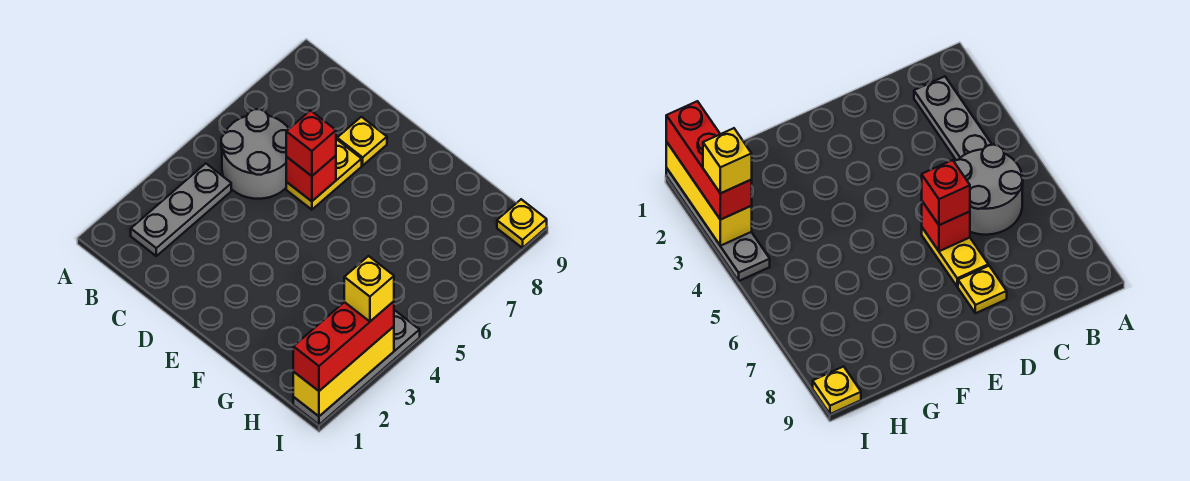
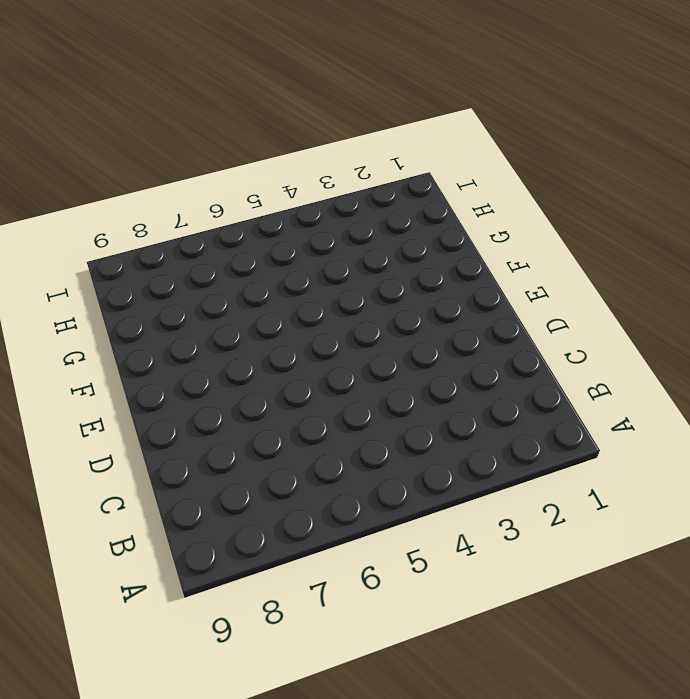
none -> grey 1x3 plate [131,164,231,256]
none -> grey 2x2 round brick [221,109,289,199]

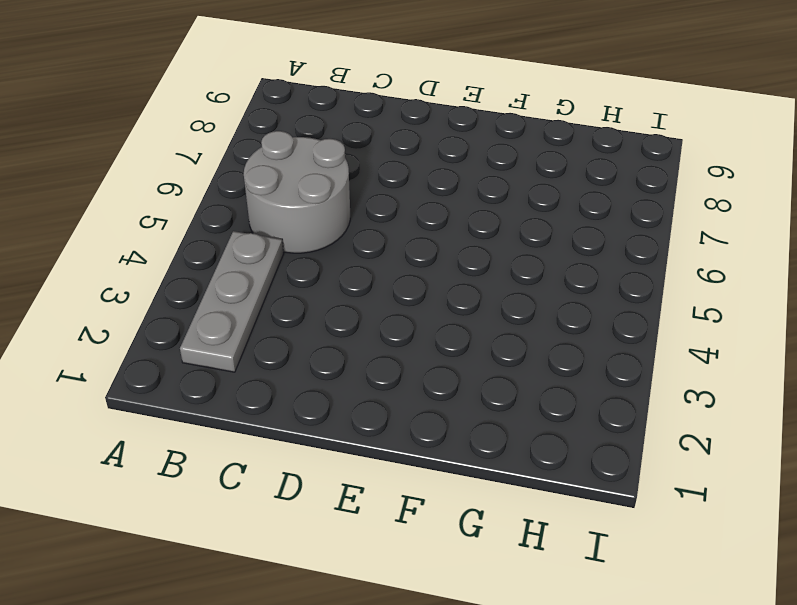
none -> yellow 1x2 plate [286,139,362,210]
none -> yellow 1x1 plate [337,117,387,165]

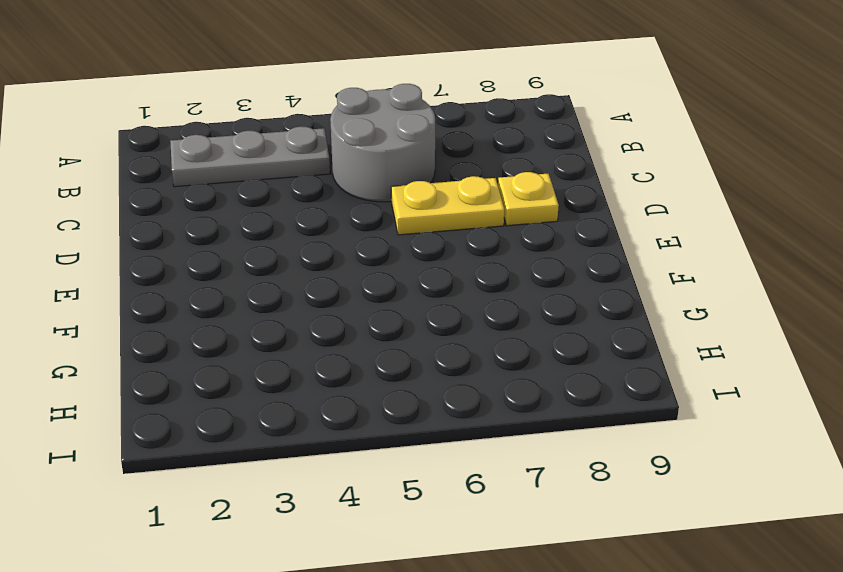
none -> grey 1x4 plate [293,310,420,425]
none -> yellow 1x1 plate [497,199,547,248]

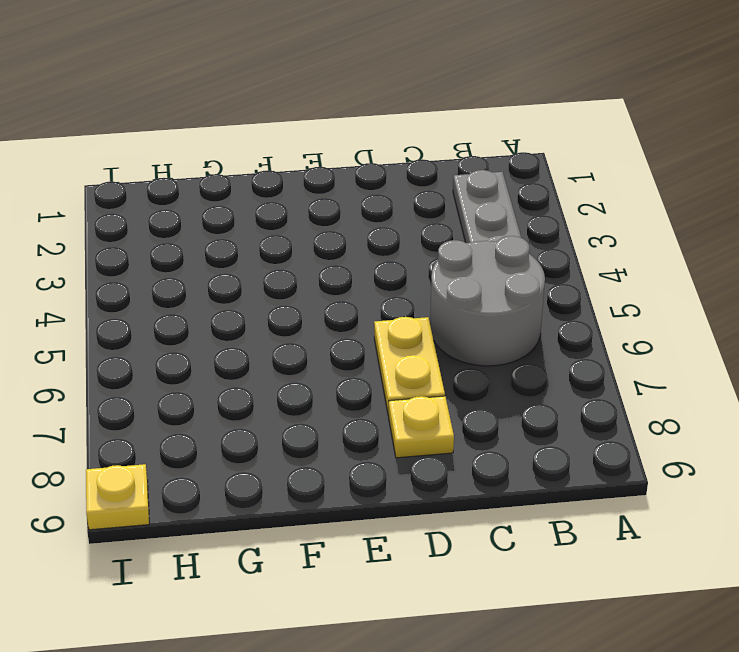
none -> grey 1x4 plate [293,310,420,425]
none -> red 1x1 brick [286,156,336,201]

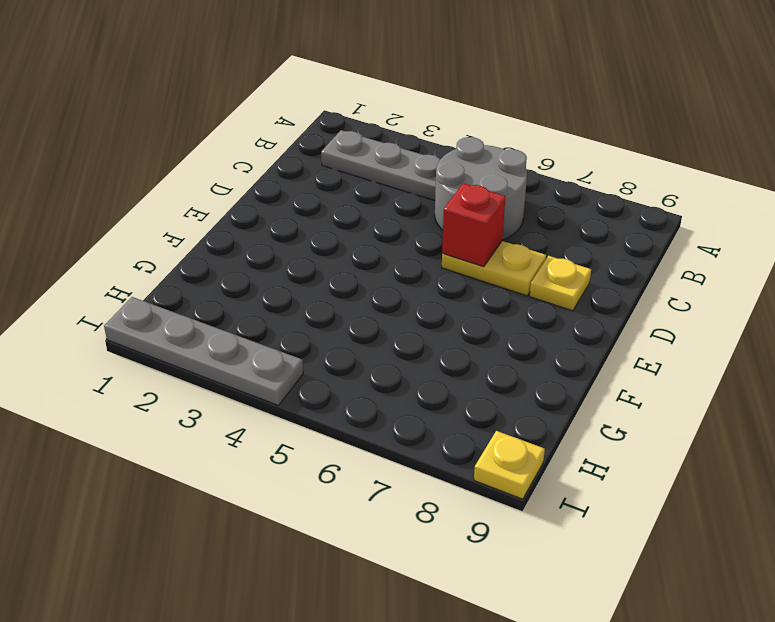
none -> yellow 1x3 brick [293,327,394,416]
none -> red 1x1 brick [286,111,336,176]

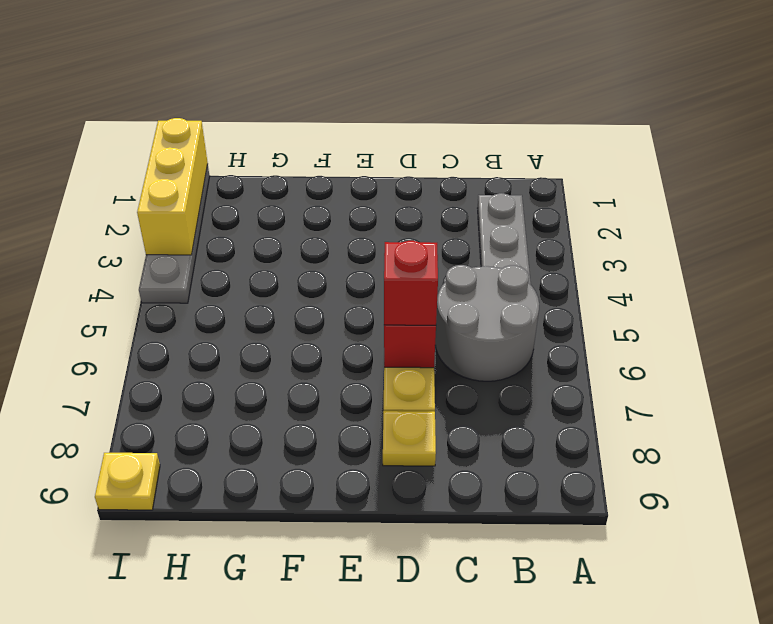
none -> red 1x3 brick [293,301,394,391]
none -> yellow 1x1 brick [344,256,394,321]

